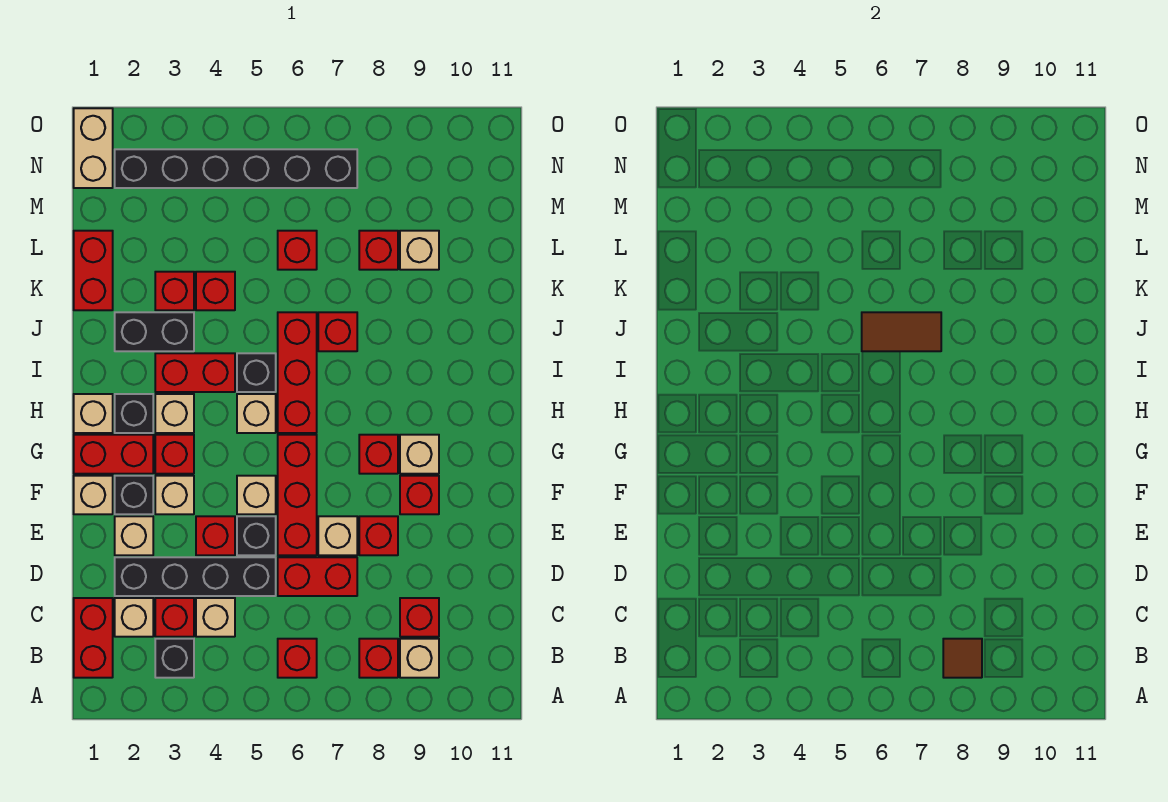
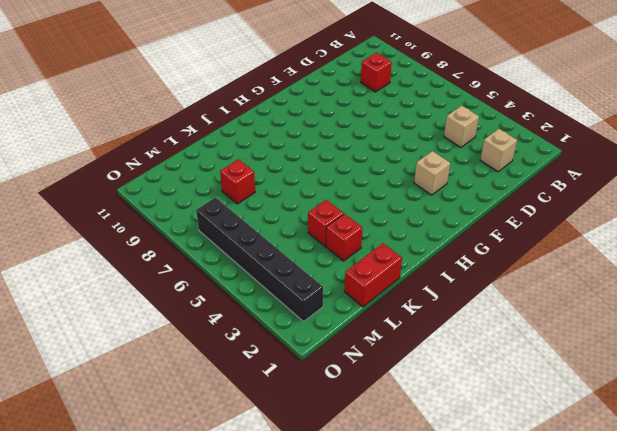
none -> red 1x2 brick [74,598,113,678]
none -> black 1x1 brick [155,639,194,678]
none -> red 1x1 brick [278,639,317,678]
none -> red 1x1 brick [359,639,398,678]

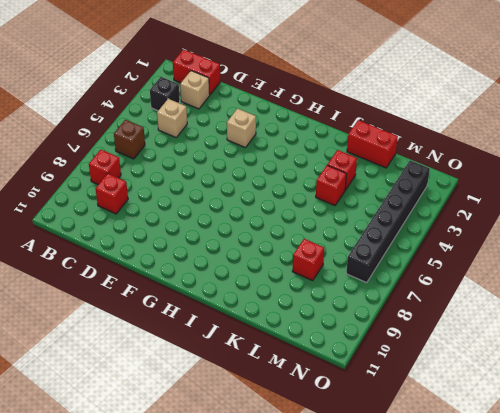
brown 1x1 brick [114,120,145,159] -> red 1x1 brick [278,639,317,678]
none -> tan 1x1 brick [400,639,439,678]
none -> red 1x1 brick [155,598,194,637]
none -> black 1x4 brick [115,557,276,596]
none -> red 1x2 brick [278,557,357,596]

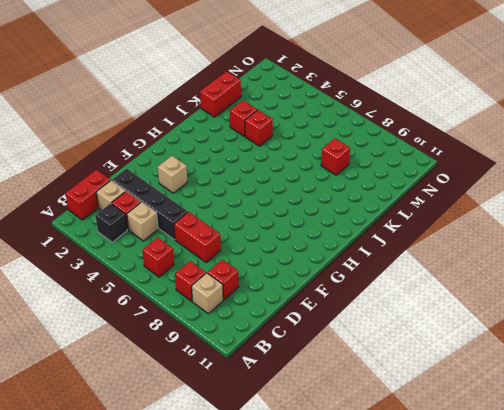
none -> tan 1x1 brick [115,516,153,555]
none -> red 1x1 brick [196,516,235,555]
none -> black 1x1 brick [237,516,276,555]
none -> red 1x3 brick [278,435,317,555]

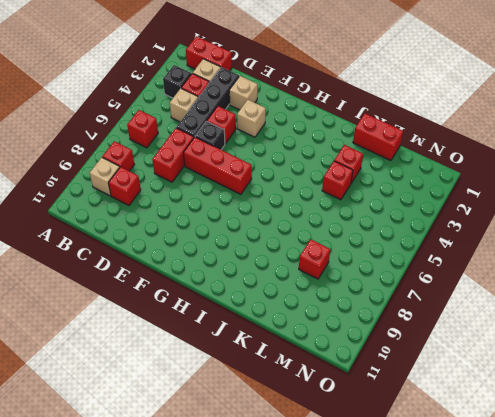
none -> tan 1x1 brick [318,516,357,555]
none -> red 1x1 brick [359,516,398,555]
none -> tan 1x1 brick [74,476,113,514]
none -> black 1x1 brick [115,476,153,514]

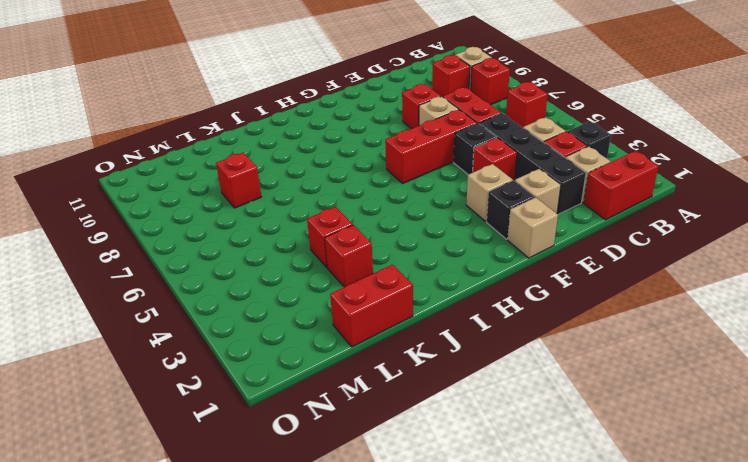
none -> tan 1x1 brick [237,476,276,514]
none -> red 1x1 brick [400,476,439,514]
none -> red 1x2 brick [74,435,153,474]
none -> red 1x1 brick [155,435,194,474]

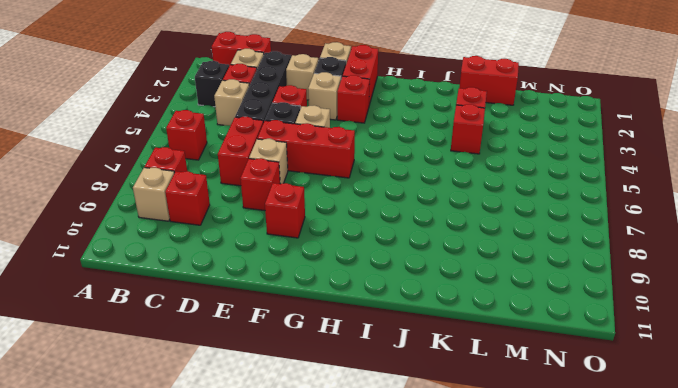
none -> red 1x1 brick [359,435,398,474]
none -> tan 1x1 brick [400,435,439,474]
none -> tan 1x1 brick [74,394,113,433]
none -> black 1x1 brick [115,394,153,433]

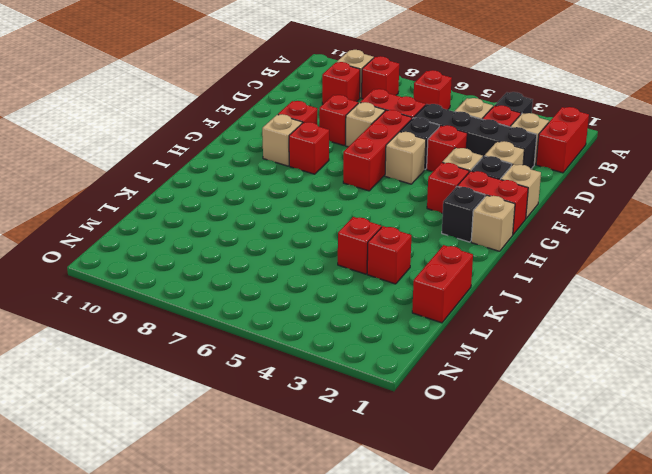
none -> tan 1x1 brick [155,394,194,433]
none -> tan 1x1 brick [237,394,276,433]
none -> red 1x3 brick [278,312,317,433]
none -> red 1x2 brick [155,353,235,392]

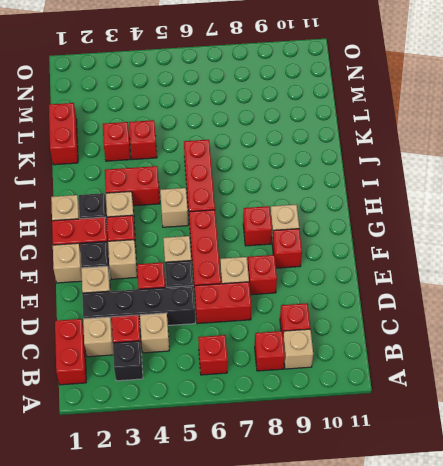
none -> black 1x1 brick [237,353,276,392]
none -> black 1x2 brick [115,312,194,351]
none -> red 1x1 brick [318,312,357,351]
none -> red 1x1 brick [278,231,317,270]

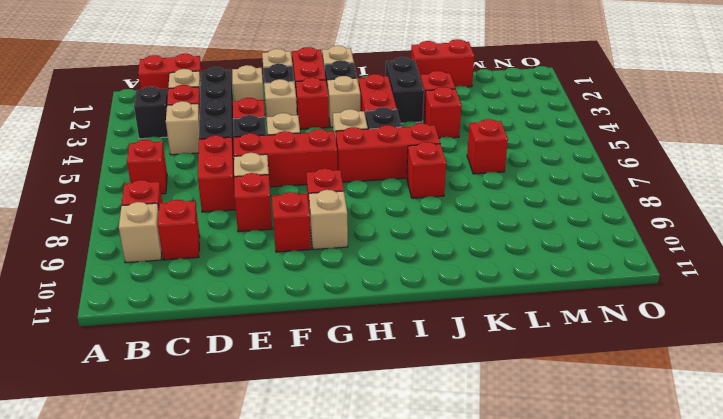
none -> red 1x1 brick [359,231,398,270]
none -> tan 1x1 brick [400,231,439,270]
none -> tan 1x2 brick [74,108,113,188]
none -> black 1x6 brick [115,149,357,188]

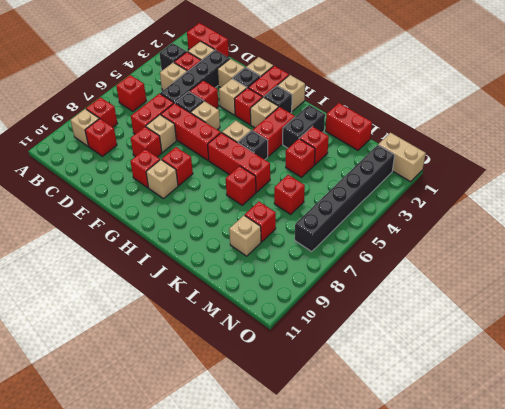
none -> brown 1x1 tile [943,639,982,678]
none -> brown 1x2 tile [862,312,941,351]

